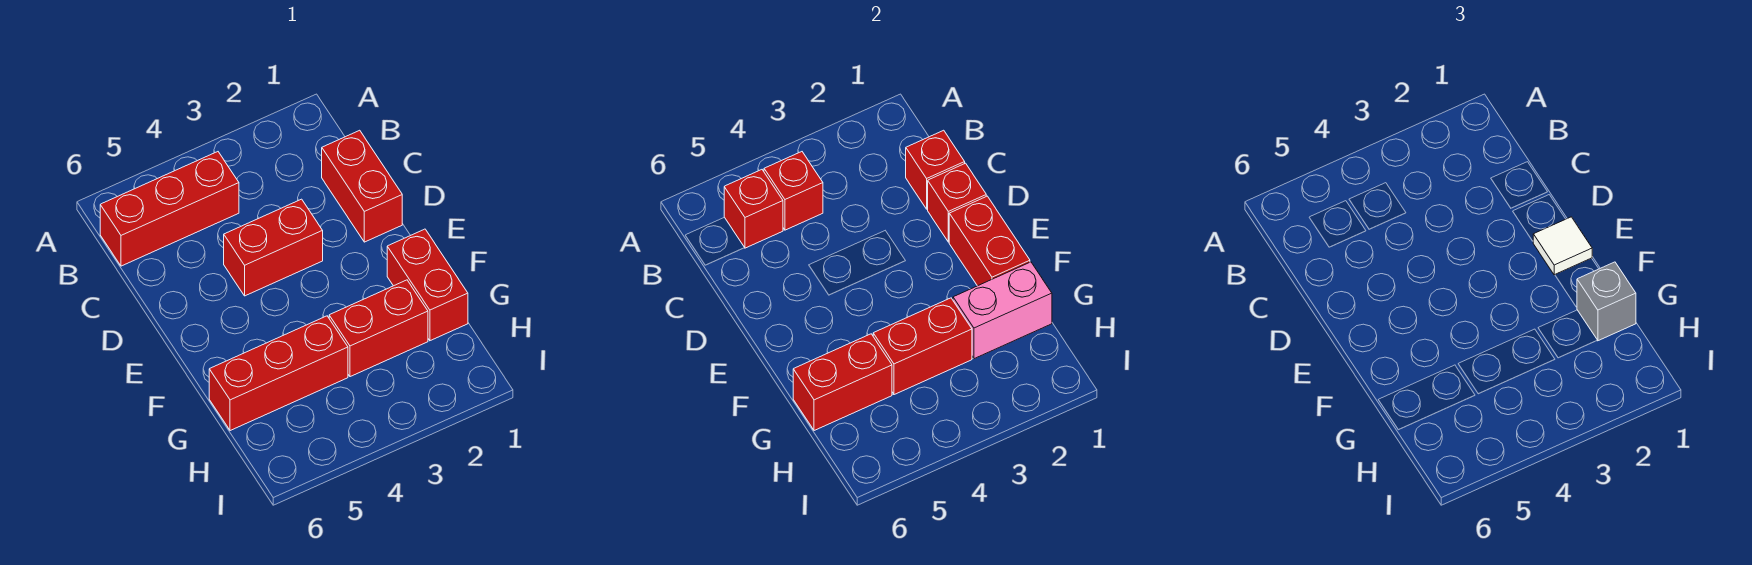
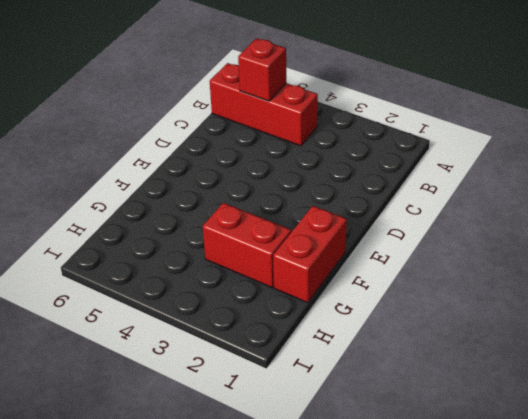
none -> red 1x2 brick [322,130,402,242]
none -> red 1x2 brick [224,199,323,296]
none -> red 1x3 brick [209,316,348,431]

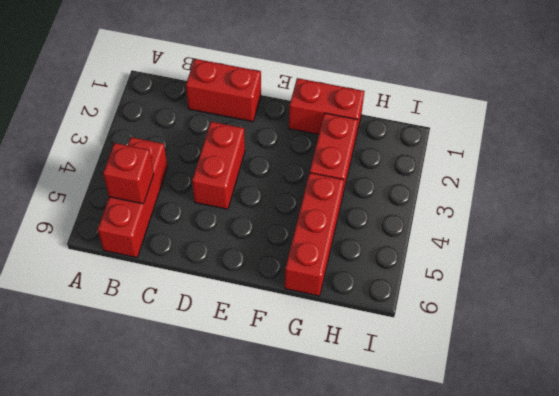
none -> red 1x1 brick [764,152,823,230]
none -> red 1x1 brick [906,130,965,209]
none -> red 1x1 brick [928,163,986,242]

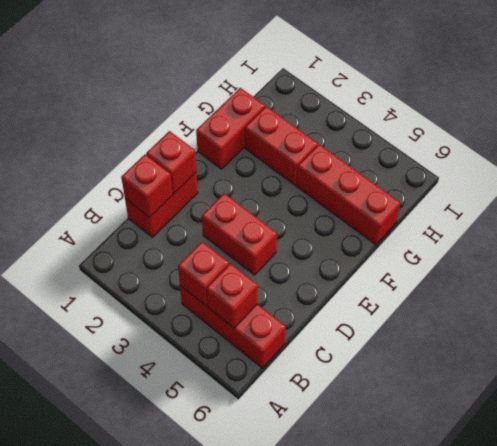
none -> red 1x2 brick [949,196,1030,286]
none -> pink 1x2 brick [953,262,1052,359]
none -> red 1x2 brick [873,298,972,395]

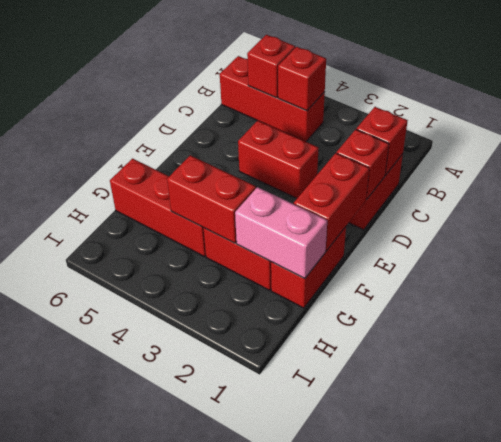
none -> red 1x2 brick [793,334,892,431]
none -> white 1x1 tile [1533,217,1592,275]
none -> grey 1x1 brick [1577,262,1636,341]

